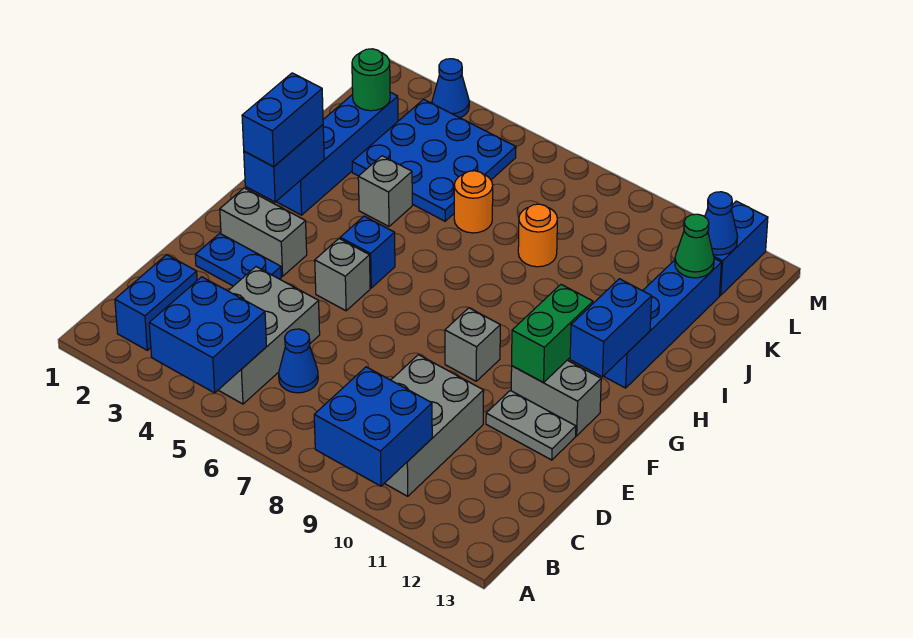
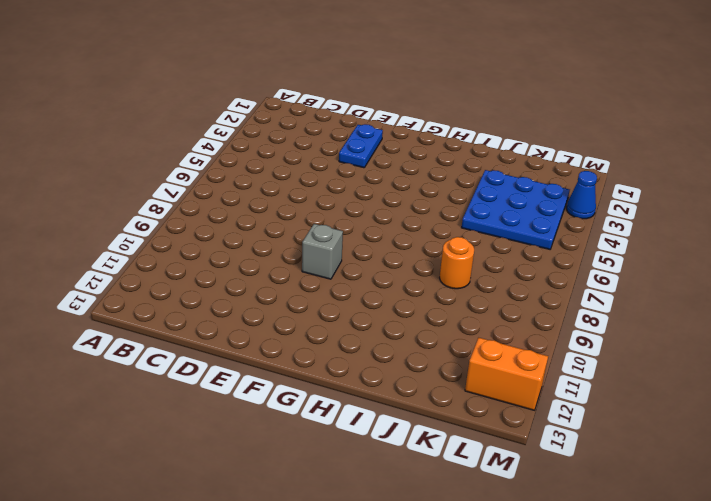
orange 1x2 brick [465,338,548,410] -> blue 1x2 brick [713,201,768,295]
none -> blue 1x2 brick [115,255,197,350]
none -> grey 2x3 brick [219,267,320,404]
none -> grey 2x3 brick [384,355,484,496]

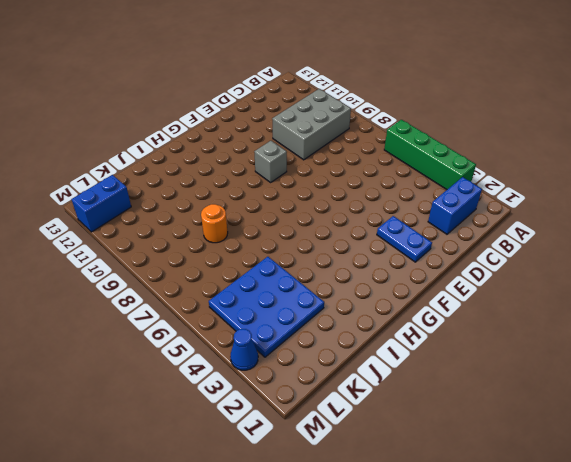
green 1x4 brick [384,120,476,190] -> none
none -> grey 2x3 brick [219,267,320,404]
none -> blue 1x1 cone [279,329,318,393]
none -> grey 1x2 plate [486,391,576,460]

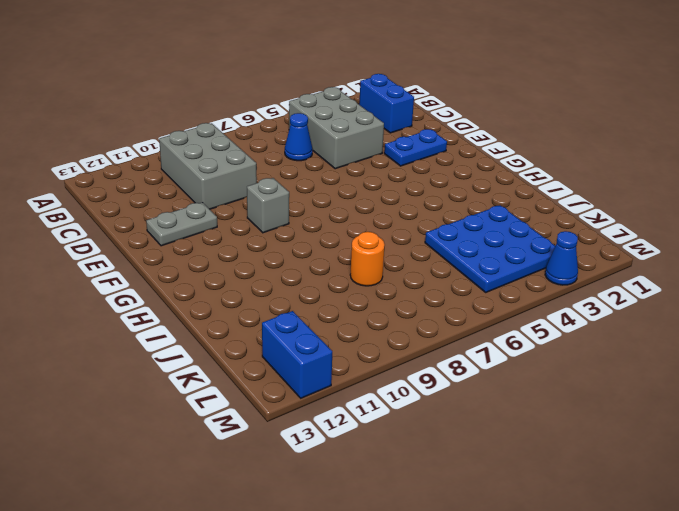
none -> grey 1x2 brick [220,188,307,276]
none -> grey 1x1 brick [315,239,370,311]
none -> grey 1x2 brick [511,360,601,436]

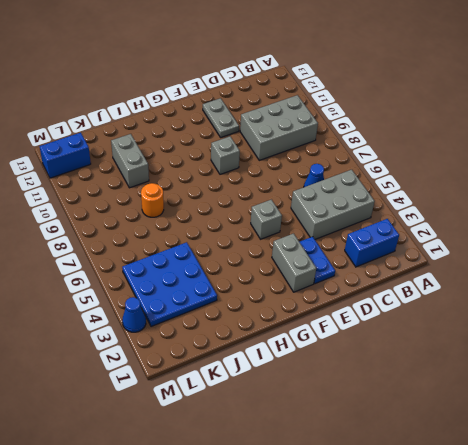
grey 1x2 brick [111,134,149,188] -> grey 1x2 brick moved to [511,360,601,436]
none -> blue 1x1 brick [340,216,395,288]
none -> blue 1x4 brick [276,92,398,215]
none -> blue 1x4 brick [604,258,721,388]

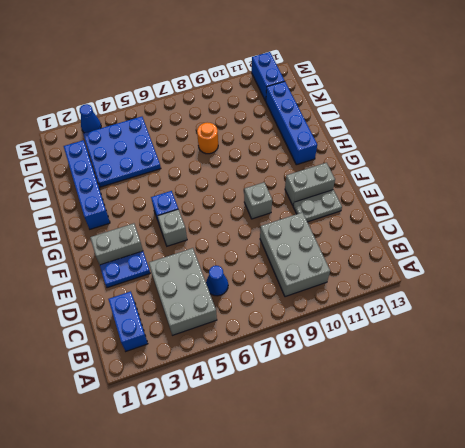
none -> grey 1x1 brick [358,156,412,226]
none -> orange 1x1 round brick [454,171,493,233]
none -> blue 2x2 brick [149,277,267,393]

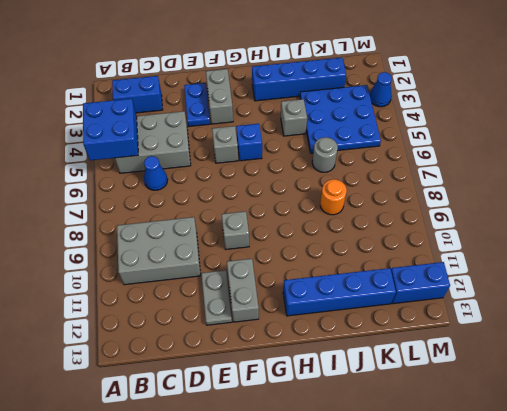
grey 1x1 round brick [312,137,338,172] -> orange 1x1 round brick [454,171,493,233]
none -> blue 2x2 brick [314,367,432,486]
none -> green 1x2 brick [512,285,593,383]
none -> blue 1x2 brick [244,125,324,202]

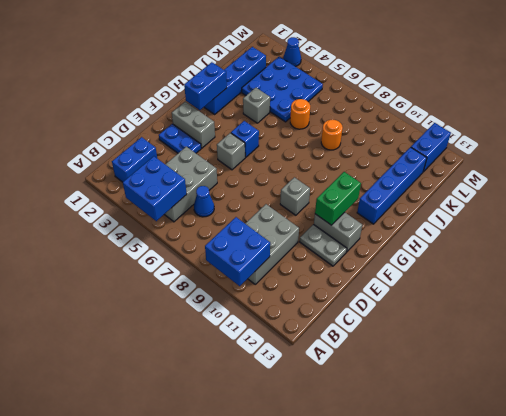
none -> blue 1x2 brick [570,279,652,377]
none -> green 1x1 round brick [352,49,390,111]
none -> green 1x1 cone [675,214,714,278]

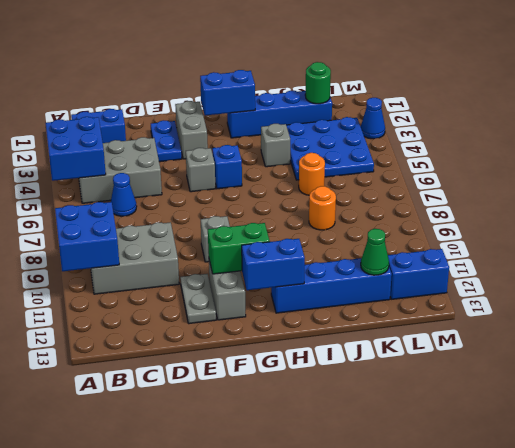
none -> blue 1x1 cone [705,192,738,255]
none -> blue 1x2 brick [242,73,323,167]

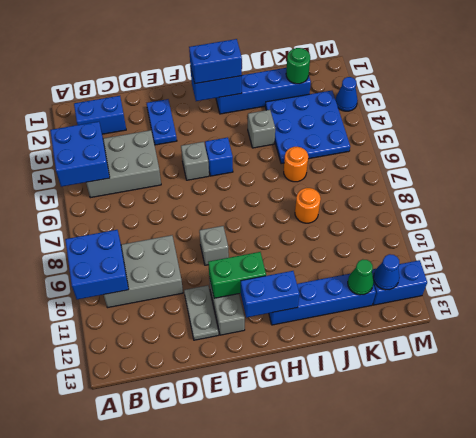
none -> blue 1x1 cone [279,329,318,393]
none -> grey 1x2 brick [220,188,307,276]

